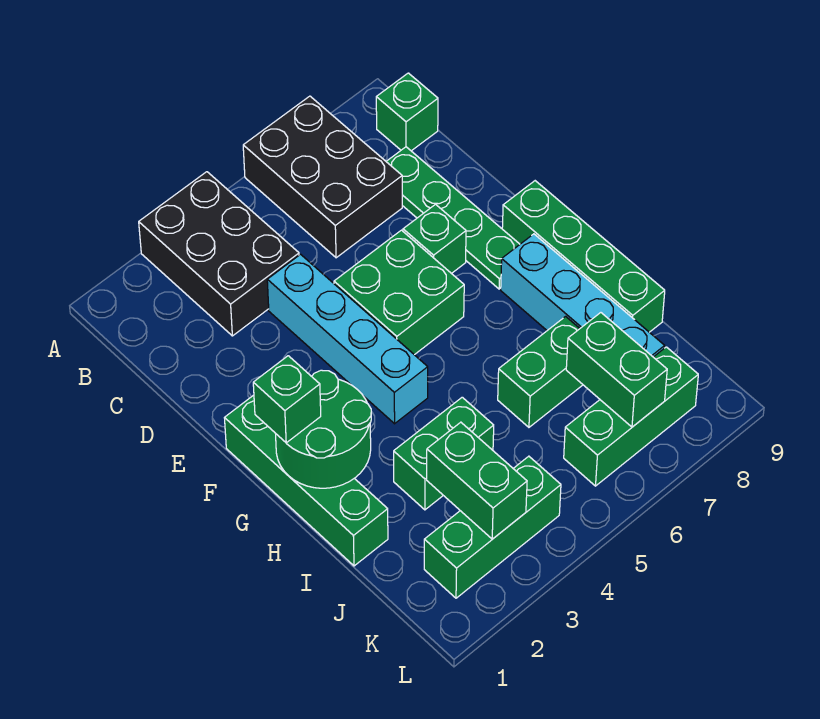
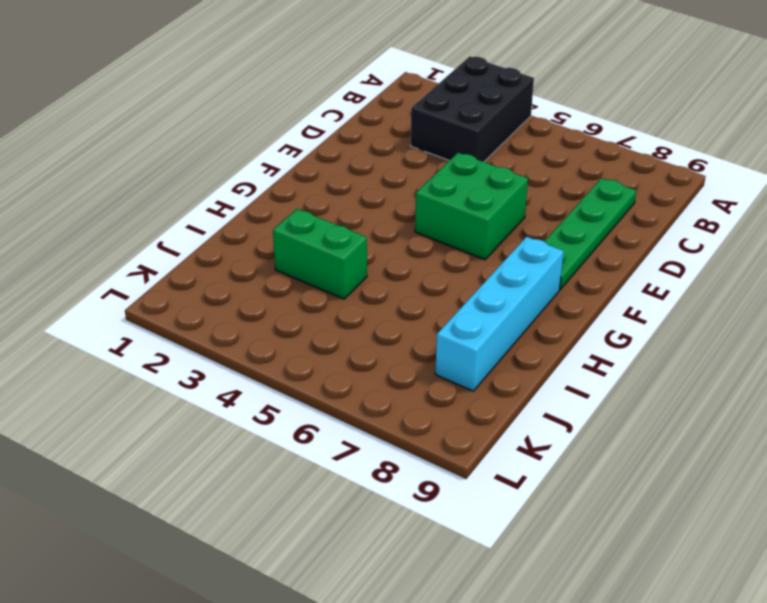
none -> black 2x3 brick [243,96,402,258]
none -> green 1x1 brick [376,73,438,151]
none -> cyan 1x4 brick [267,254,428,424]

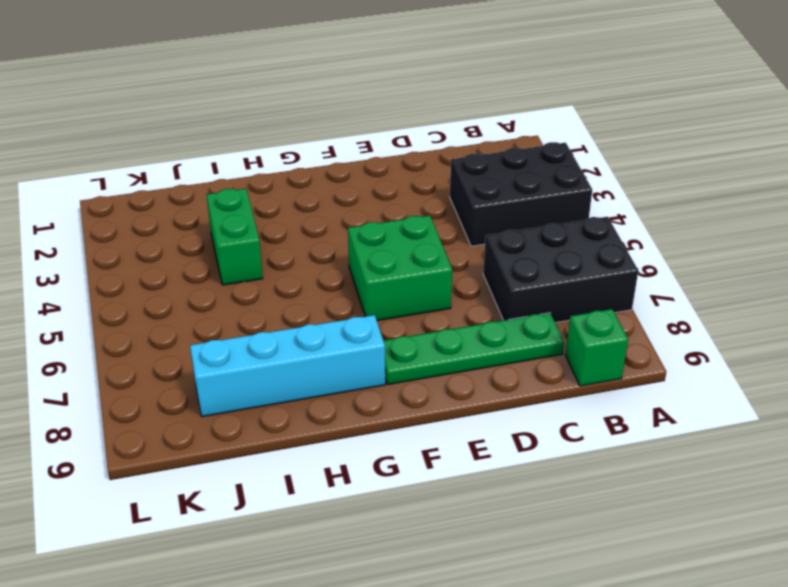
none -> cyan 1x4 brick [267,254,428,424]
none -> green 1x1 brick [403,204,466,274]
none -> green 1x4 brick [225,395,388,566]

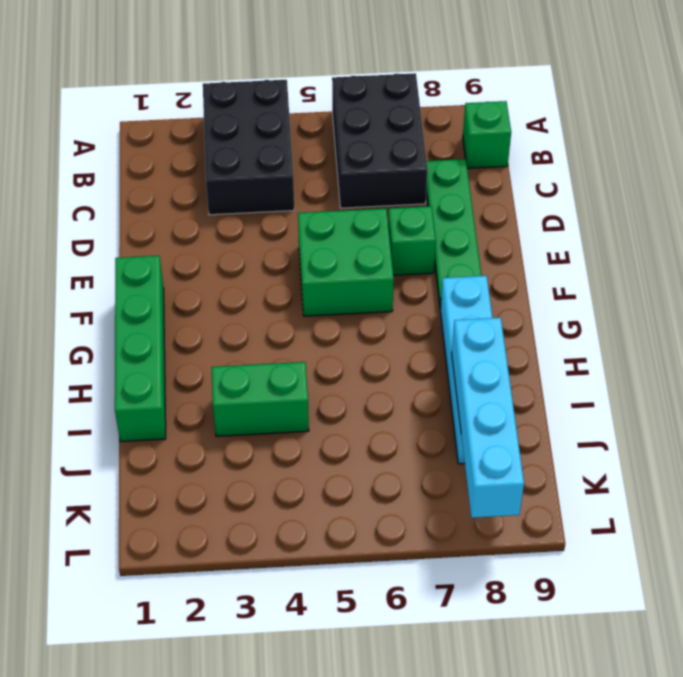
cyan 1x4 brick [452,318,524,518] -> cyan 1x4 brick moved to [267,254,428,424]
none -> green 1x4 brick [502,181,665,332]
none -> green 1x2 brick [498,316,583,427]
none -> green 1x3 brick [424,456,561,598]

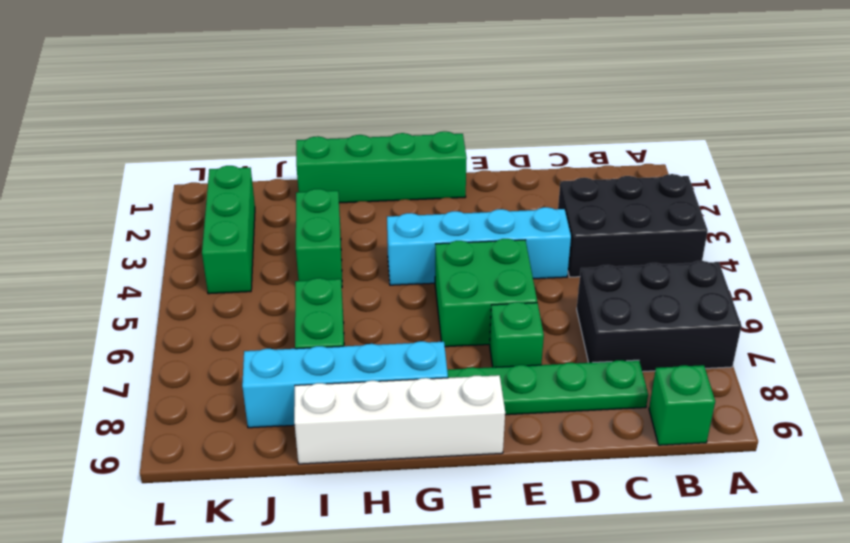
white 1x4 brick [294,375,505,464] -> green 1x4 brick [502,181,665,332]
none -> green 1x3 brick [564,347,698,486]
none -> green 2x2 round brick [276,370,371,488]
none -> green 1x2 brick [427,422,527,539]

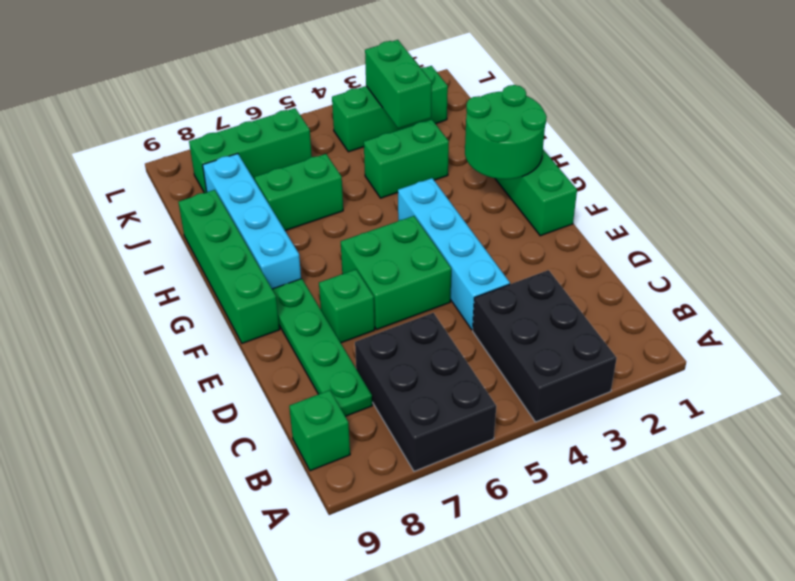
none -> green 1x2 brick [566,313,667,427]
none -> green 1x1 brick [253,356,321,443]

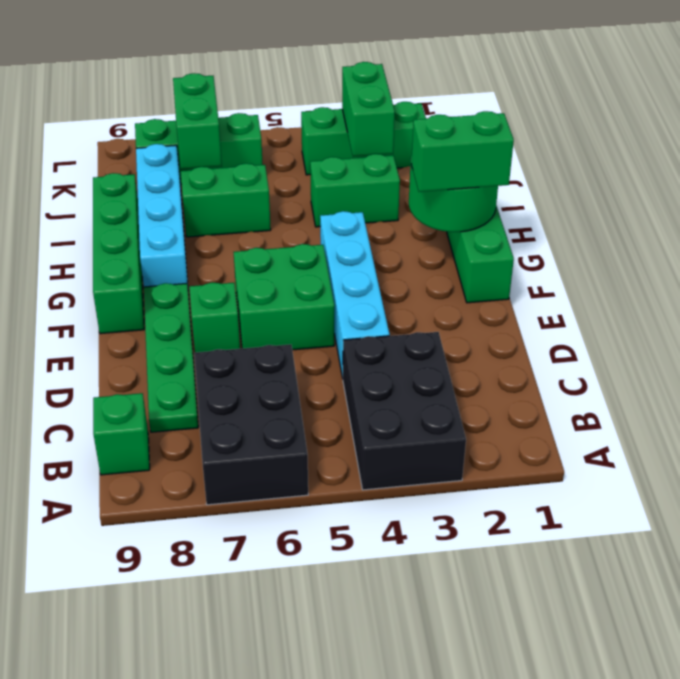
green 1x2 brick [411,111,514,192] -> green 1x1 brick [253,356,321,443]

